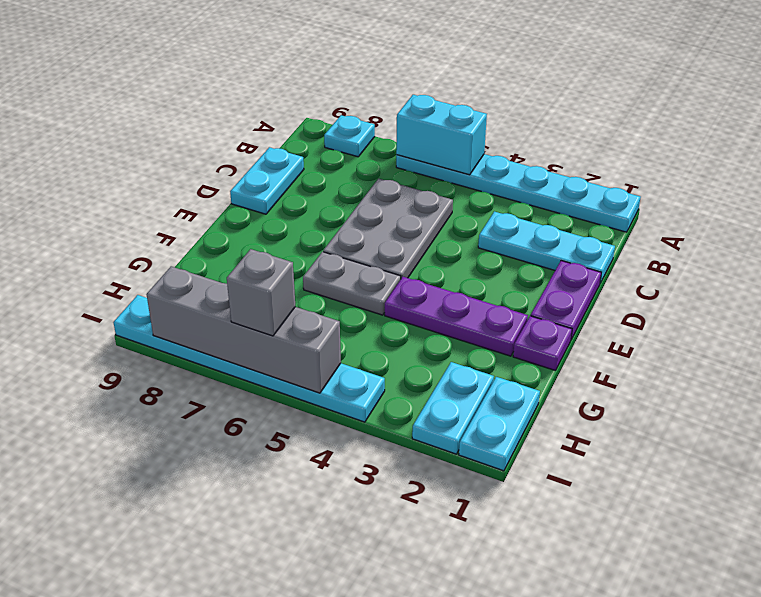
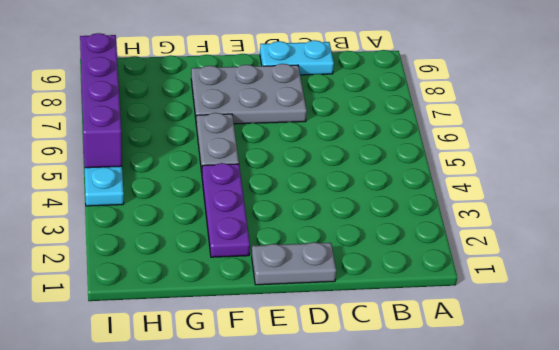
grey 1x2 plate [252,242,336,285] -> purple 1x2 plate [531,261,601,339]
grey 2x3 plate [191,64,307,124] -> grey 2x3 plate moved to [323,179,453,278]
purple 1x4 brick [80,33,122,168] -> grey 1x4 brick [146,266,341,393]
none -> cyan 1x6 plate [396,154,641,232]
none -> cyan 1x1 plate [324,115,375,157]
none -> cyan 1x3 plate [478,212,615,283]

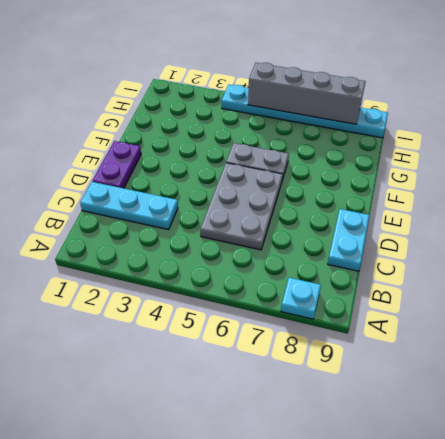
none -> cyan 1x6 plate [396,154,641,232]
none -> purple 1x1 plate [513,316,572,370]
none -> purple 1x3 plate [385,277,528,356]

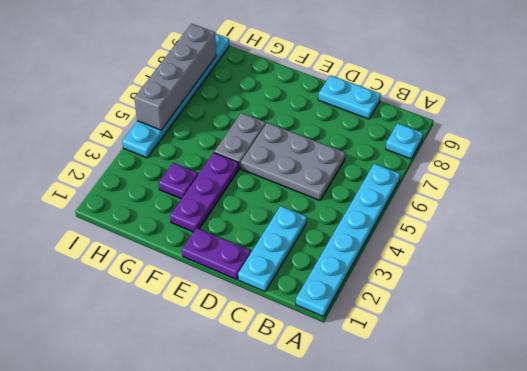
purple 1x1 plate [159,163,198,199] -> purple 1x1 plate moved to [513,316,572,370]
none -> cyan 1x2 plate [459,377,540,471]
none -> cyan 1x2 plate [412,362,494,454]
none -> cyan 1x2 brick [396,95,487,175]

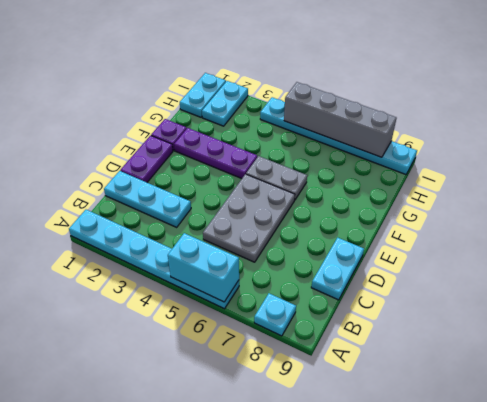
none -> grey 1x1 brick [227,249,295,336]

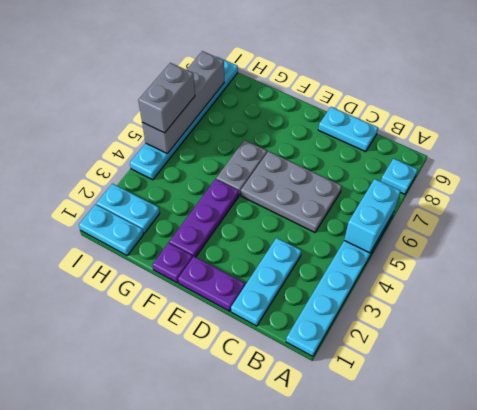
grey 1x2 brick [138,63,195,133] -> grey 1x1 brick [227,249,295,336]

